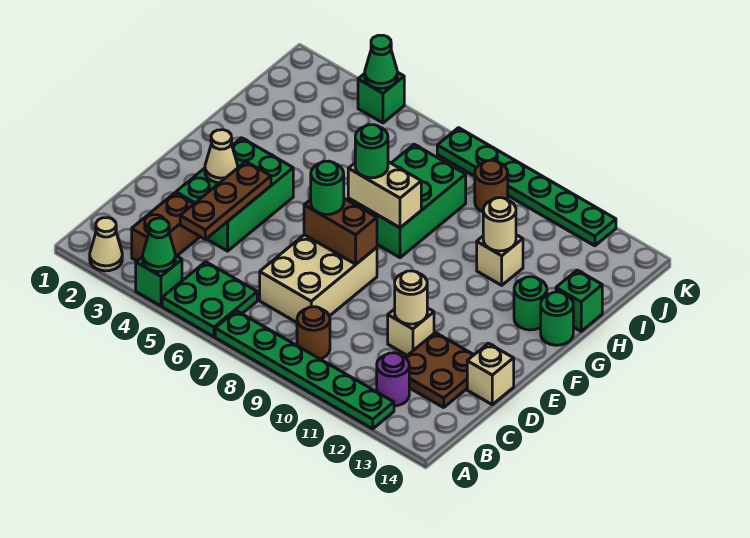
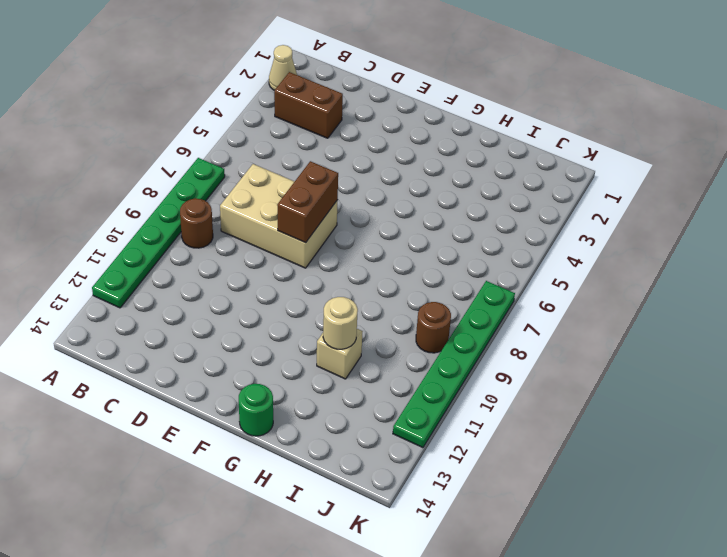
none -> green 1x1 brick [136,255,182,306]
none -> green 2x2 plate [162,262,257,337]
none -> purple 1x1 round brick [377,353,409,406]
none -> brown 2x2 plate [405,333,473,408]

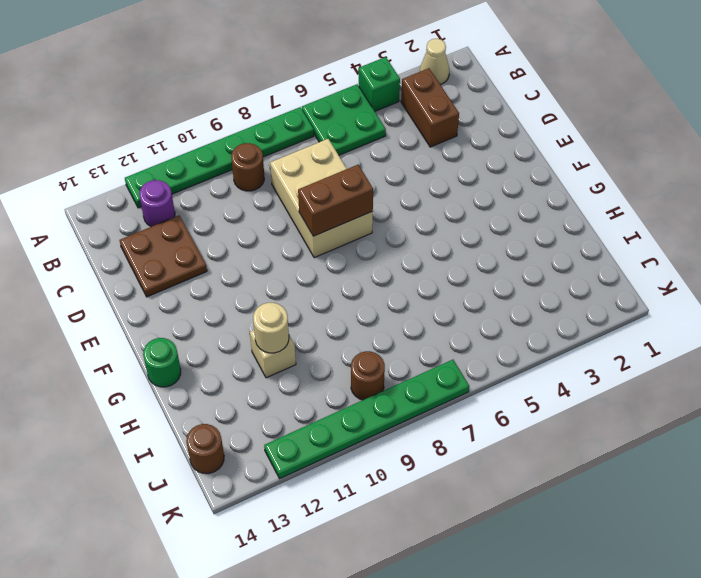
brown 1x1 round brick [186,424,224,474] -> none
none -> green 2x3 brick [176,138,293,251]
none -> tan 1x1 brick [388,308,434,355]
none -> tan 1x1 brick [467,343,514,405]
none -> green 2x3 brick [348,144,466,258]

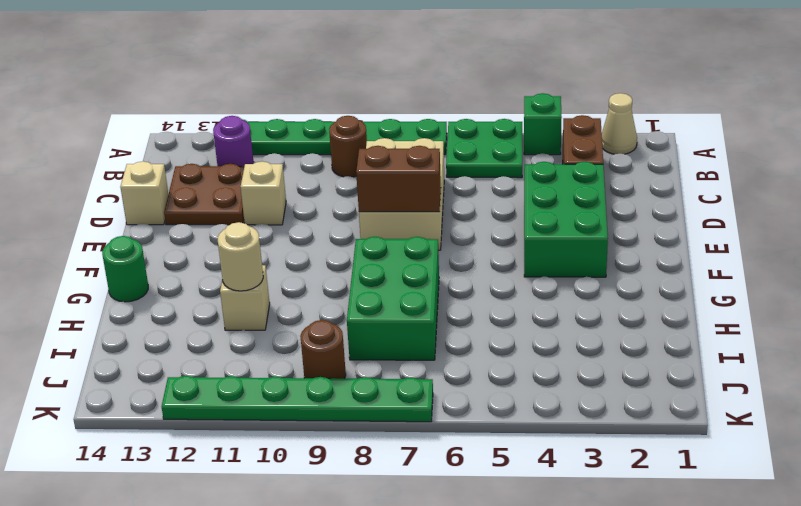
none -> green 1x1 round brick [514,277,547,330]
none -> green 1x1 brick [556,270,602,331]
none -> green 1x1 brick [358,72,404,123]
none -> green 1x1 cone [143,218,175,272]

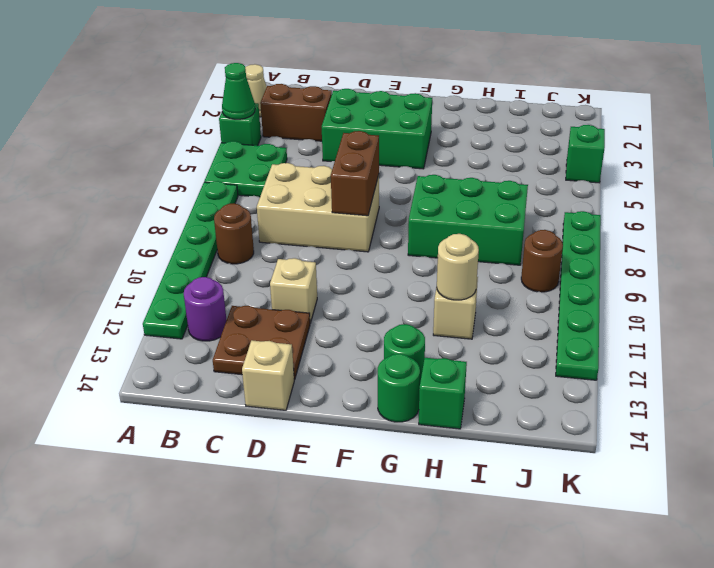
none -> brown 1x3 plate [180,162,271,239]
none -> tan 1x1 round brick [395,271,427,324]
none -> tan 1x1 cone [205,130,238,183]
none -> tan 1x2 brick [348,162,421,228]

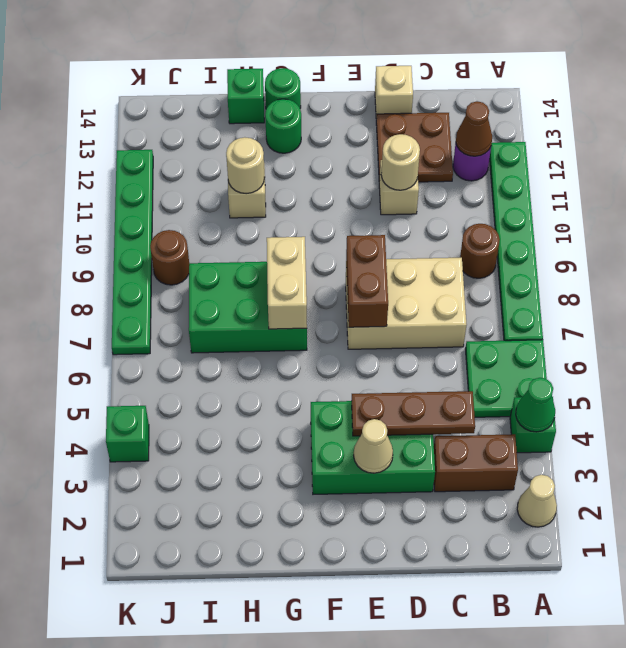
brown 1x1 cone [456,101,492,156] -> none
none -> green 1x1 cone [365,35,397,89]
none -> green 1x1 round brick [311,161,344,214]
none -> green 1x1 round brick [355,125,388,178]

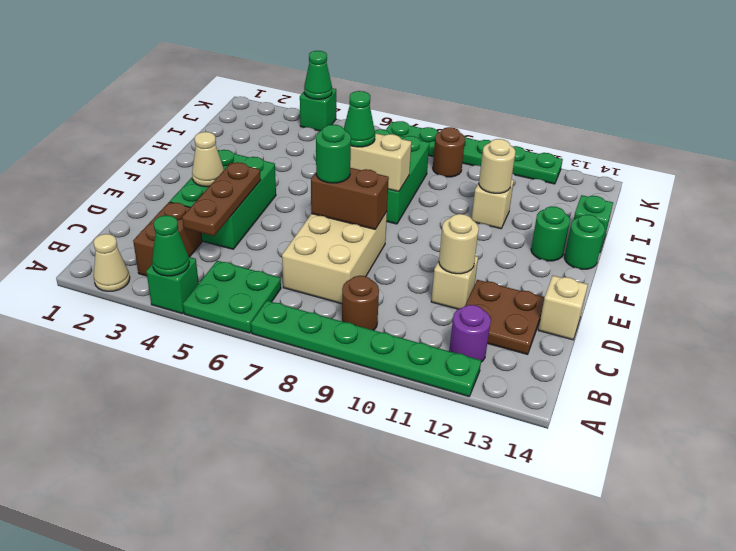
green 1x1 cone [344,91,375,147] -> green 1x1 round brick [355,125,388,178]

